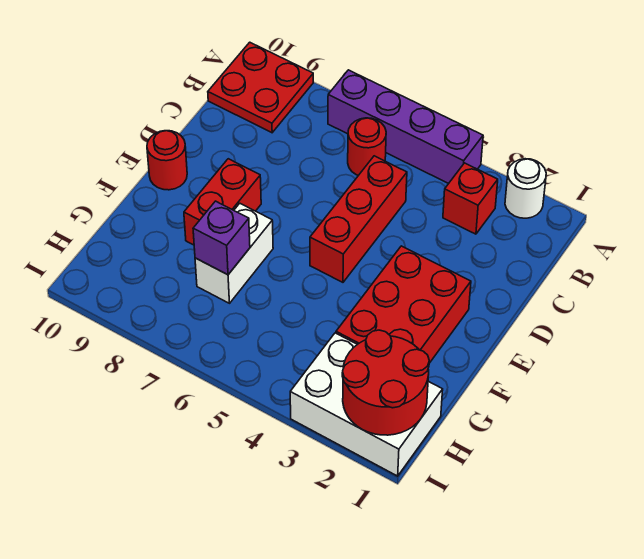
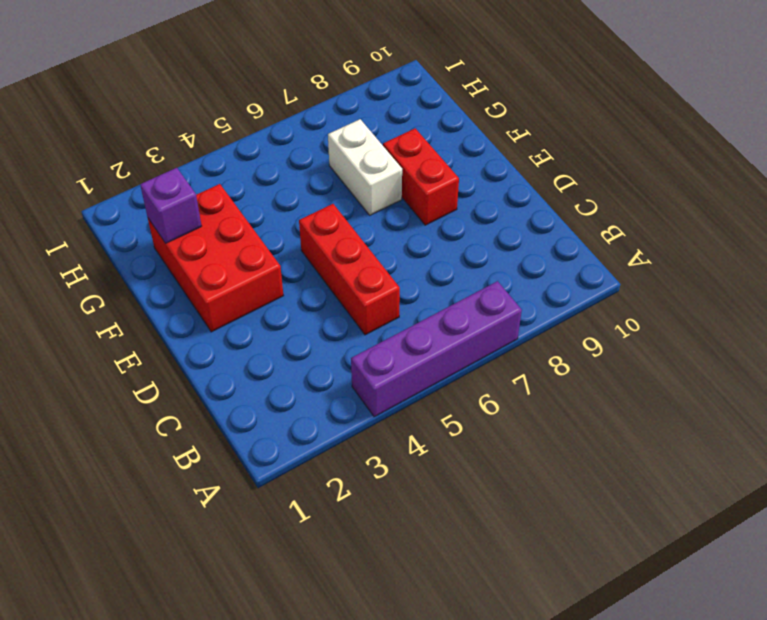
purple 1x1 brick [140,168,201,243] -> purple 1x1 brick moved to [193,201,250,275]
none -> white 1x1 round brick [505,159,546,218]
none -> red 2x2 plate [208,42,313,133]
none -> red 1x1 brick [443,163,498,234]

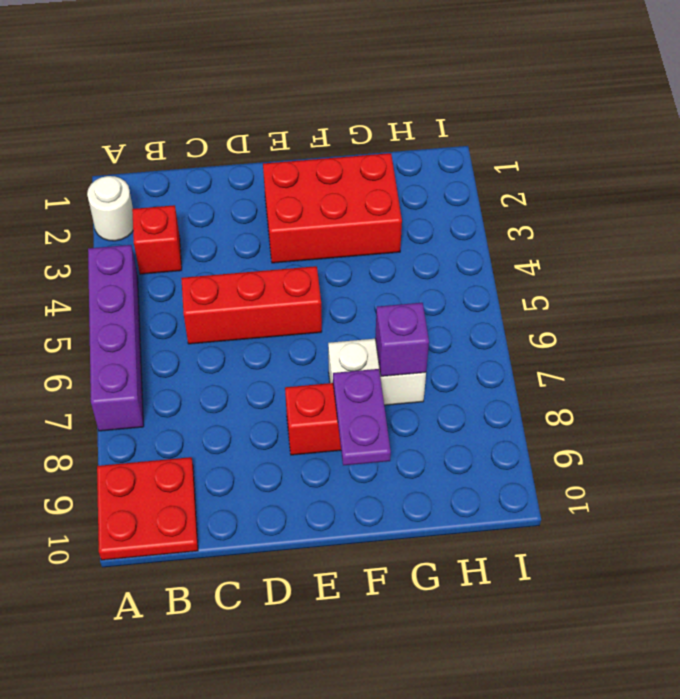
purple 1x2 plate [333,369,391,465] -> none
none -> red 1x1 round brick [348,118,386,175]
none -> red 1x1 round brick [147,131,187,190]
none -> white 2x3 brick [290,333,443,476]

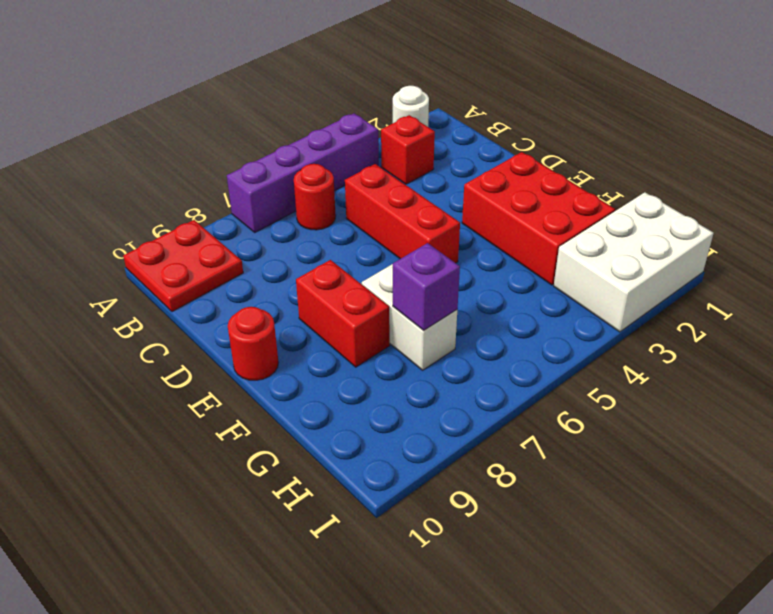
none -> red 2x2 round brick [342,330,429,435]

